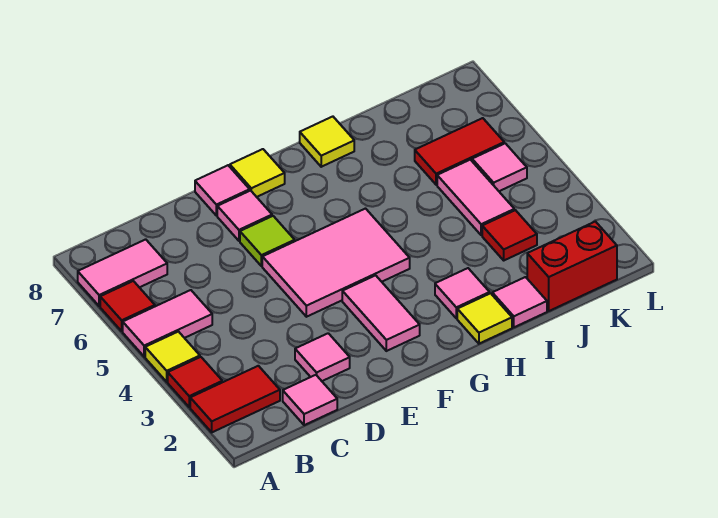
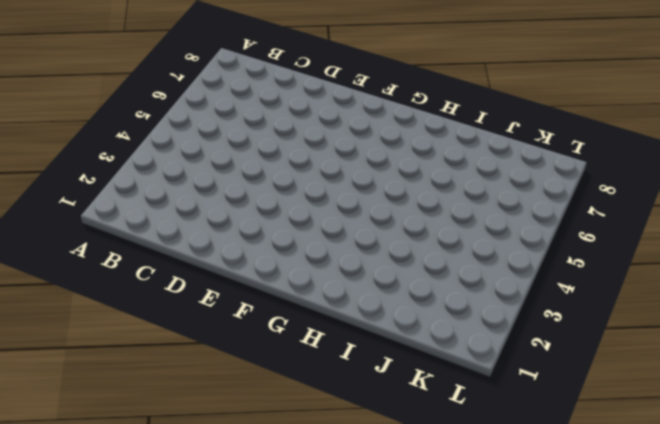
none -> red 1x2 tile [190,366,280,432]
none -> red 1x1 tile [168,357,222,407]
none -> yellow 1x1 tile [145,332,200,382]

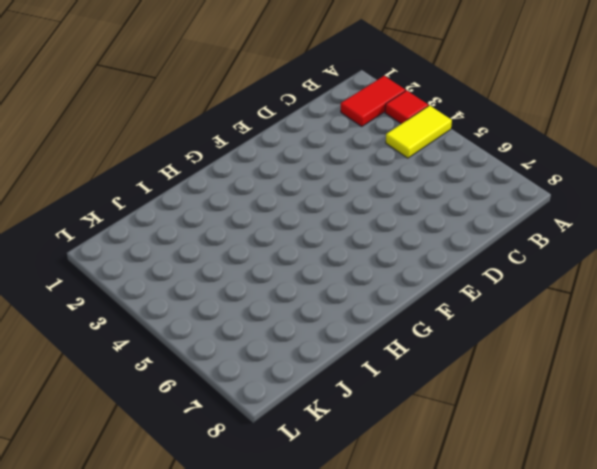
yellow 1x2 tile [386,106,452,158] -> yellow 1x1 tile [145,332,200,382]
none -> pink 1x2 tile [123,290,212,357]
none -> red 1x1 tile [100,281,155,331]
none -> pink 1x2 tile [78,239,167,306]

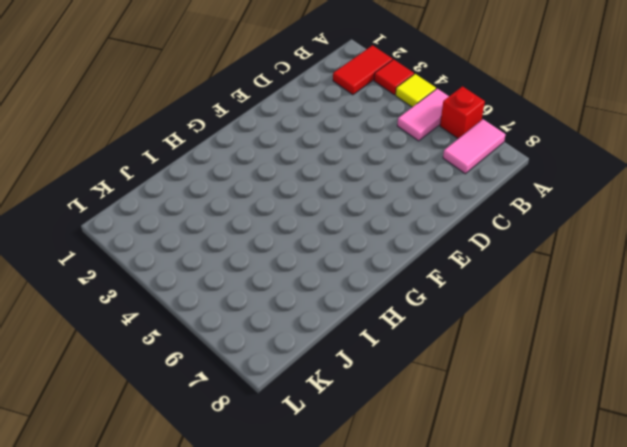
red 1x1 brick [440,87,485,139] -> red 1x1 tile [100,281,155,331]
none -> pink 1x1 tile [283,375,337,425]
none -> pink 1x1 tile [295,333,350,381]
none -> pink 2x3 tile [262,209,410,317]

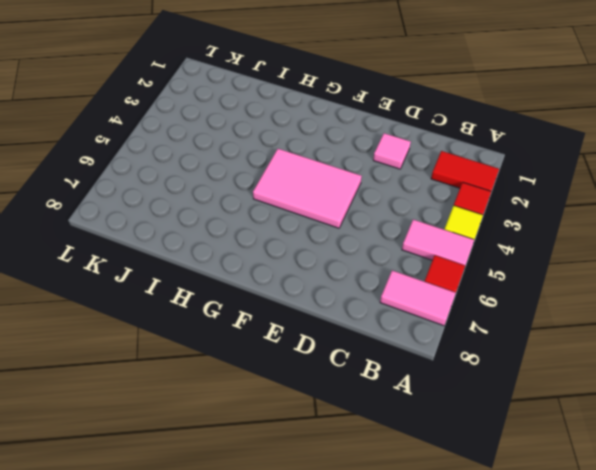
none -> pink 1x1 tile [283,375,337,425]
none -> lime 1x1 tile [240,216,295,266]
none -> pink 1x1 tile [217,191,272,241]

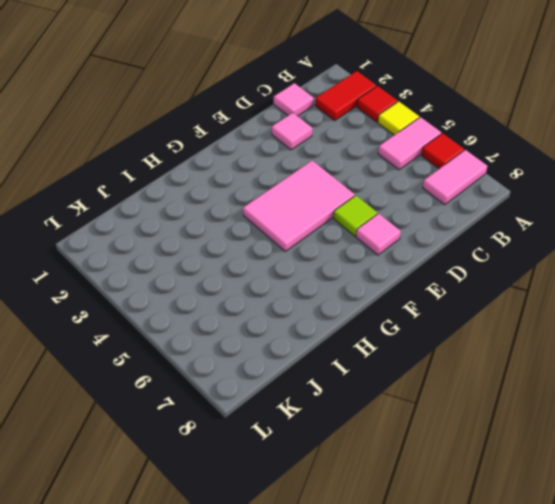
none -> pink 1x1 tile [195,165,250,216]
none -> pink 1x2 tile [342,275,420,351]
none -> yellow 1x1 tile [230,149,285,197]

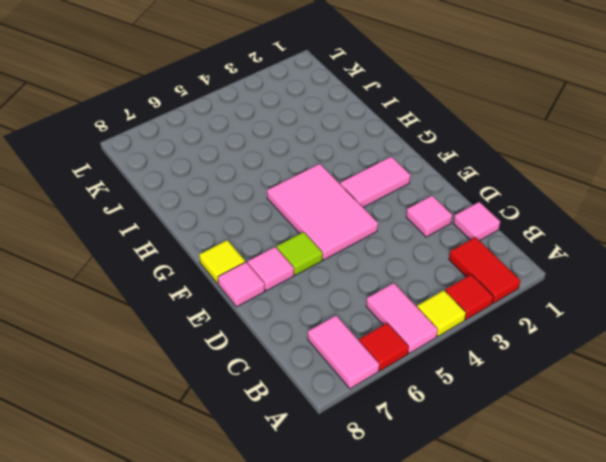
none -> yellow 1x1 tile [457,293,512,344]
none -> pink 1x1 tile [435,268,490,318]
none -> yellow 1x1 tile [300,117,354,167]

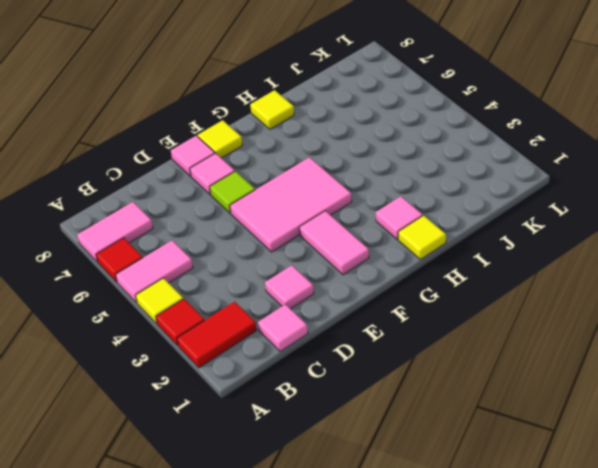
none -> pink 1x1 tile [492,277,547,327]
none -> red 1x2 brick [527,222,617,311]
none -> red 1x1 tile [482,210,537,260]

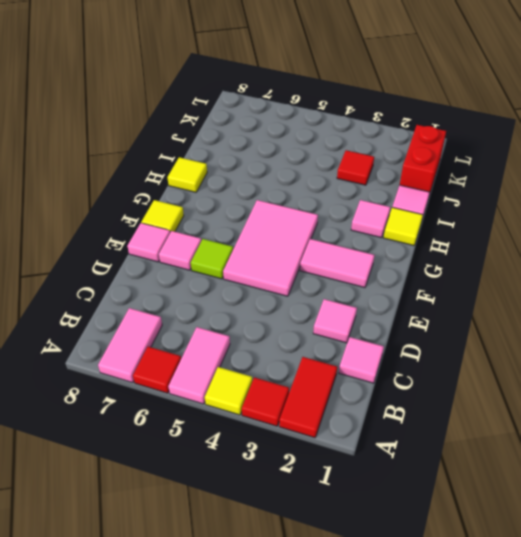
none -> pink 1x2 tile [437,160,514,235]
none -> red 1x2 tile [415,118,504,185]
none -> pink 1x1 tile [472,143,527,191]

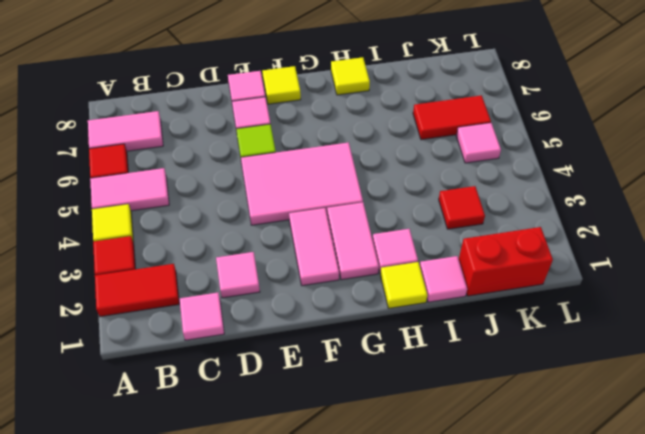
pink 1x2 tile [327,202,379,280] -> pink 1x2 tile moved to [437,160,514,235]

